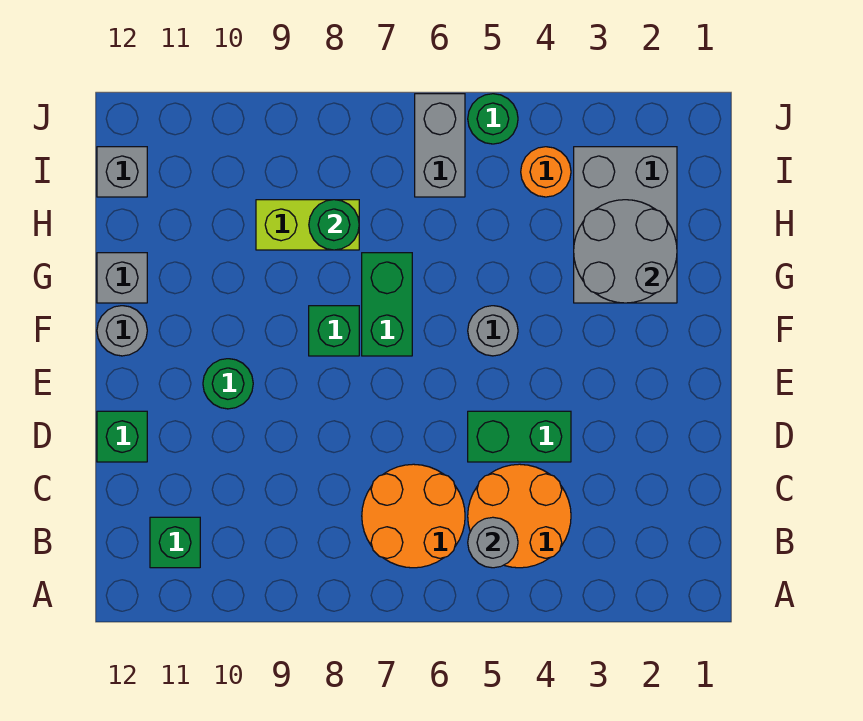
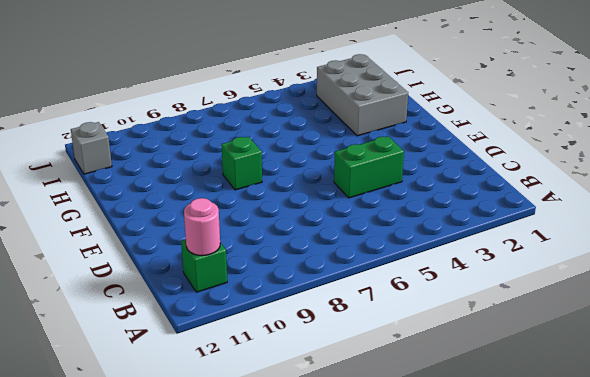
pink 1x1 round brick [184,198,220,255] -> none
none -> orange 2x2 round brick [468,464,571,568]
none -> orange 2x2 round brick [362,464,465,568]
none -> green 1x1 brick [97,411,147,462]

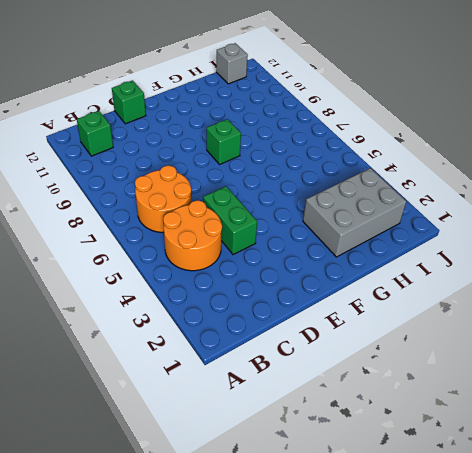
none -> green 1x1 round brick [203,359,253,409]
none -> grey 1x1 round brick [468,306,518,356]
none -> green 1x2 brick [362,253,412,356]

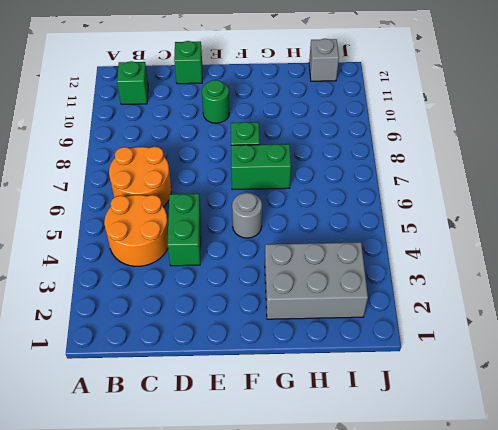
none -> grey 1x1 round brick [97,306,147,356]
none -> grey 1x1 brick [97,253,147,303]
none -> lime 1x2 brick [256,200,359,250]

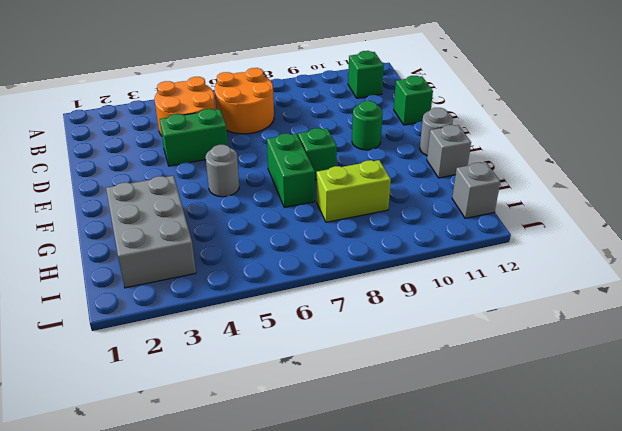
none -> orange 1x1 round brick [521,147,571,197]
none -> grey 1x2 brick [415,94,465,197]
none -> green 1x1 round brick [468,94,518,144]

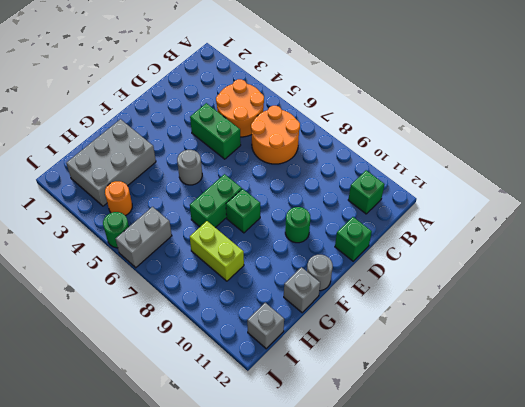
none -> grey 1x1 round brick [468,517,518,568]
none -> grey 2x2 round brick [574,200,677,303]
none -> green 1x1 round brick [309,200,359,250]

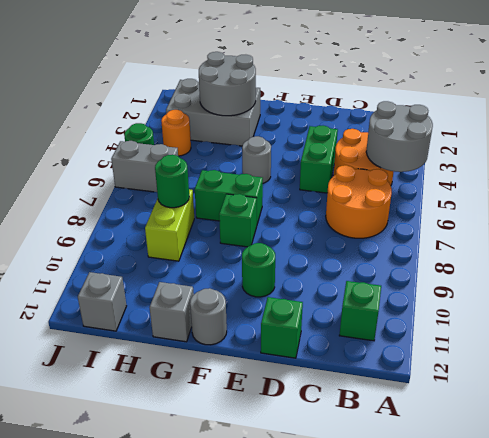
grey 2x2 round brick [366,101,433,172] -> grey 1x1 round brick [468,517,518,568]

